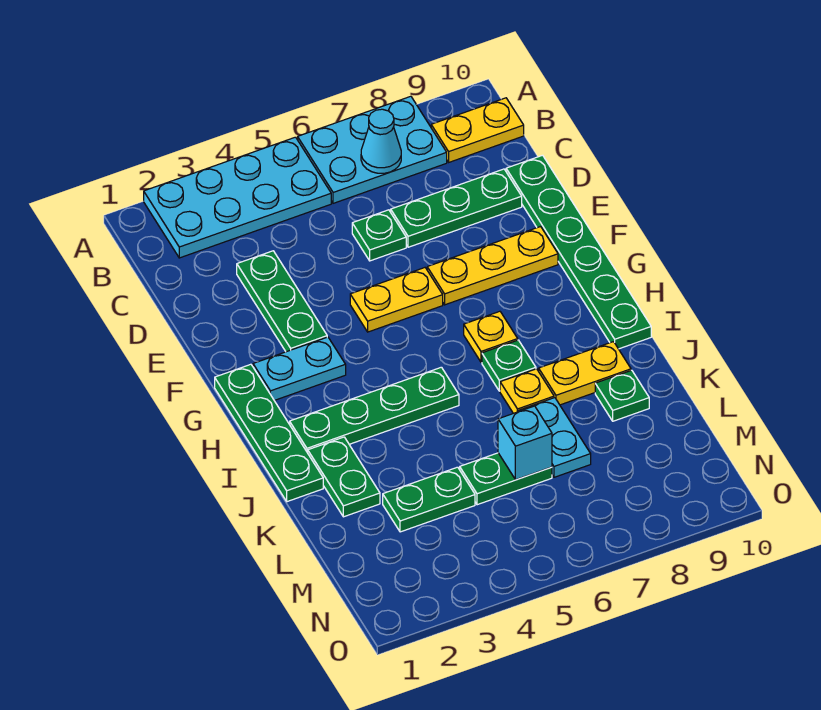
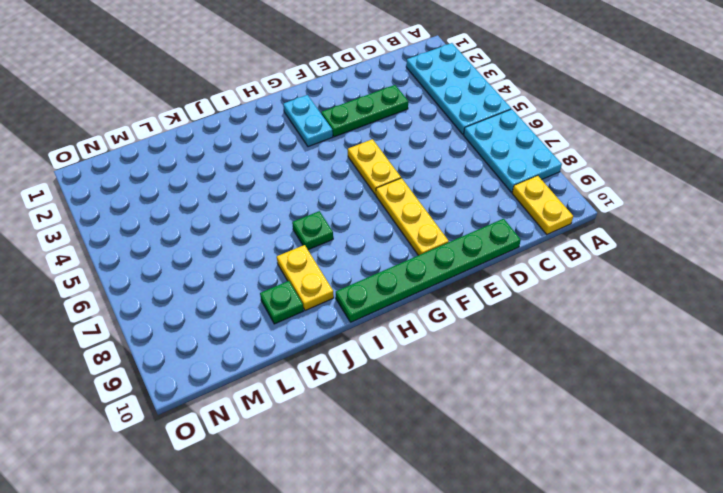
none -> green 1x1 plate [352,210,406,261]
none -> green 1x3 plate [391,169,522,247]
none -> green 1x4 plate [215,364,323,502]

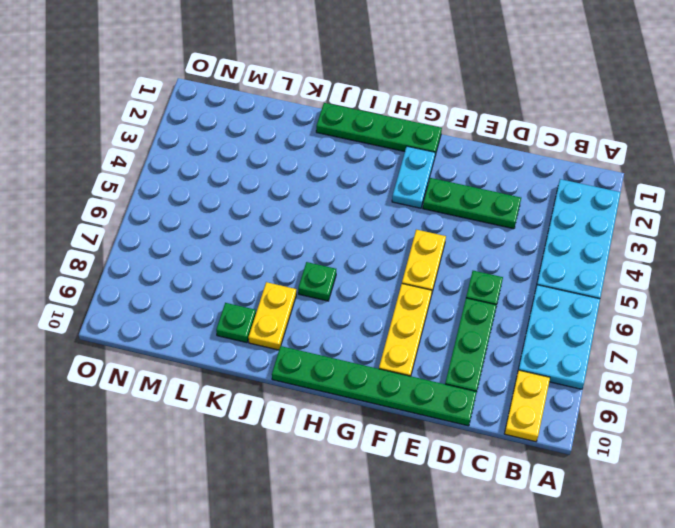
none -> yellow 1x1 plate [464,311,518,362]
none -> green 1x4 plate [290,367,459,453]
none -> green 1x2 plate [308,437,380,517]

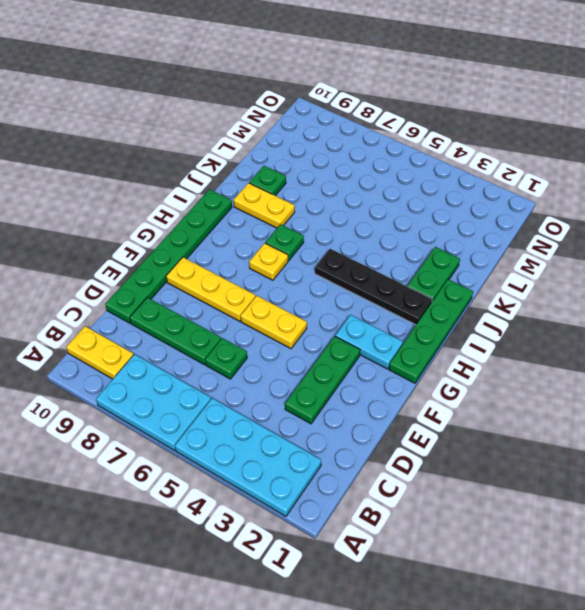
black 1x4 plate [315,249,432,325] -> green 1x4 plate [290,367,459,453]
none -> yellow 1x1 plate [500,369,554,413]
none -> cyan 1x2 plate [518,398,591,477]
none -> green 1x2 plate [383,467,475,532]

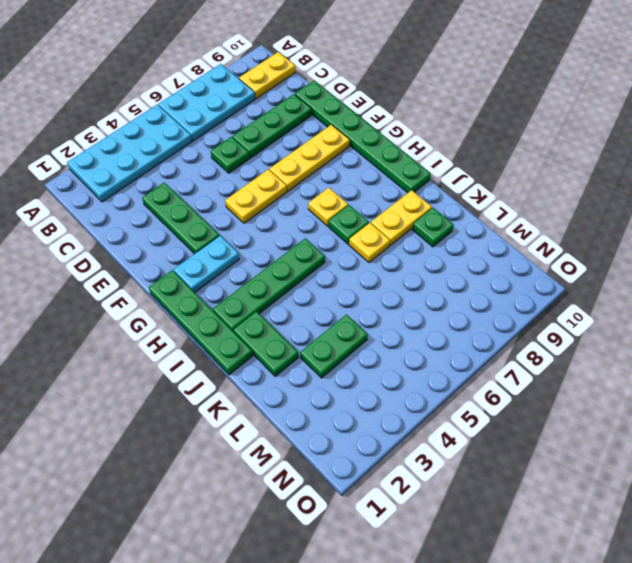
none -> cyan 1x2 plate [518,398,591,477]
none -> green 1x2 plate [460,453,552,505]
none -> cyan 1x1 cone [361,109,401,173]

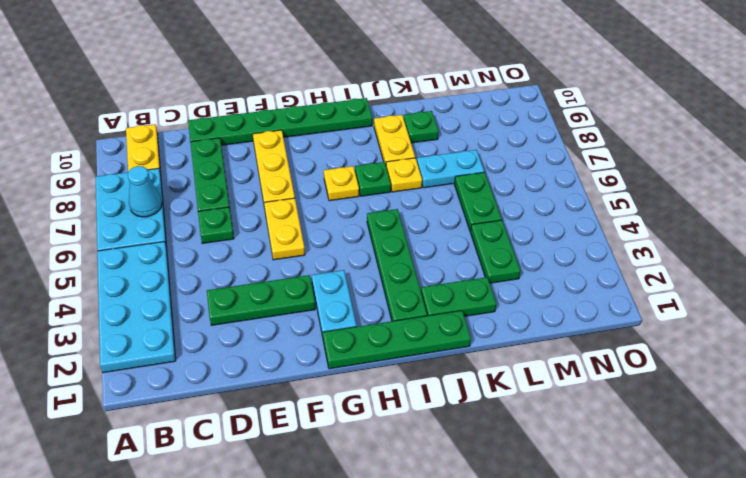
none -> cyan 1x1 brick [498,406,552,480]

